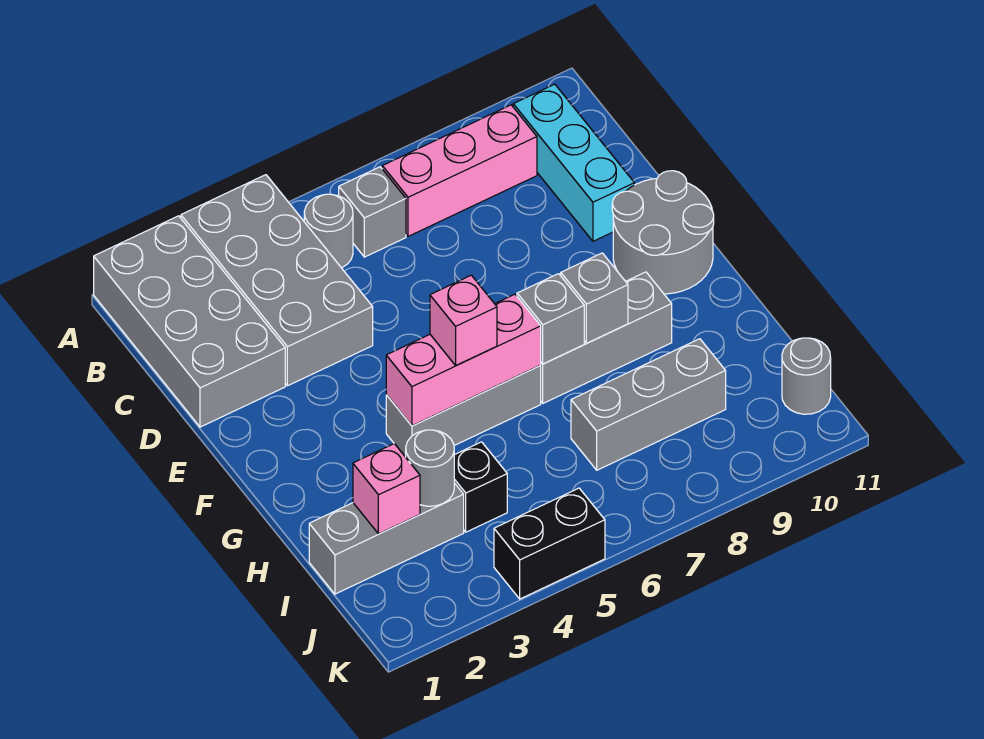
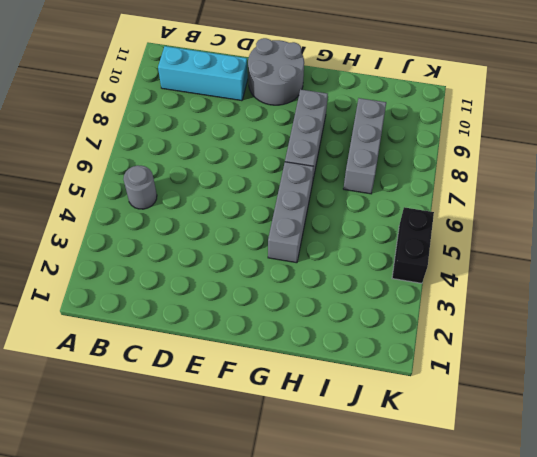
none -> grey 2x4 brick [94,216,285,427]
none -> grey 2x4 brick [181,175,373,386]
none -> grey 1x1 brick [339,167,406,257]

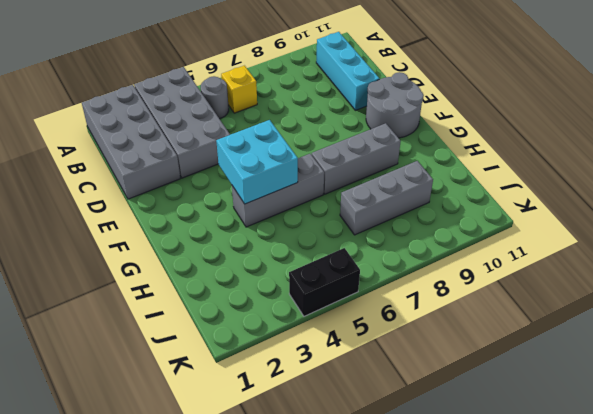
yellow 1x1 brick [221,66,257,113] -> grey 1x1 brick [339,167,406,257]
cyan 2x2 brick [216,120,298,204] -> pink 1x3 brick [386,294,541,426]
none -> pink 1x3 brick [382,105,537,236]
none -> grey 1x3 brick [309,483,464,594]
none -> black 1x1 brick [454,442,507,532]

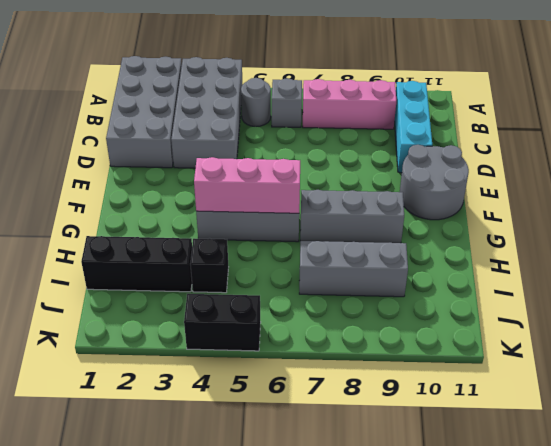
black 1x3 brick [81,236,192,292] -> grey 1x3 brick [309,483,464,594]
none -> grey 1x1 round brick [782,338,831,414]
none -> grey 1x1 brick [517,274,584,364]
none -> grey 1x1 brick [561,253,628,343]

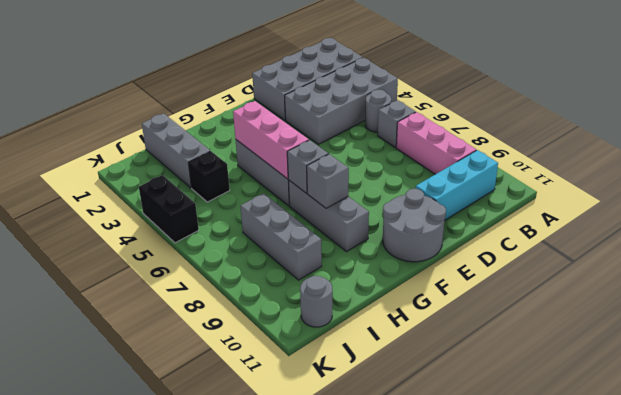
none -> pink 1x1 brick [353,444,420,534]
none -> grey 1x1 round brick [406,430,454,506]
none -> pink 1x1 brick [430,275,497,365]

